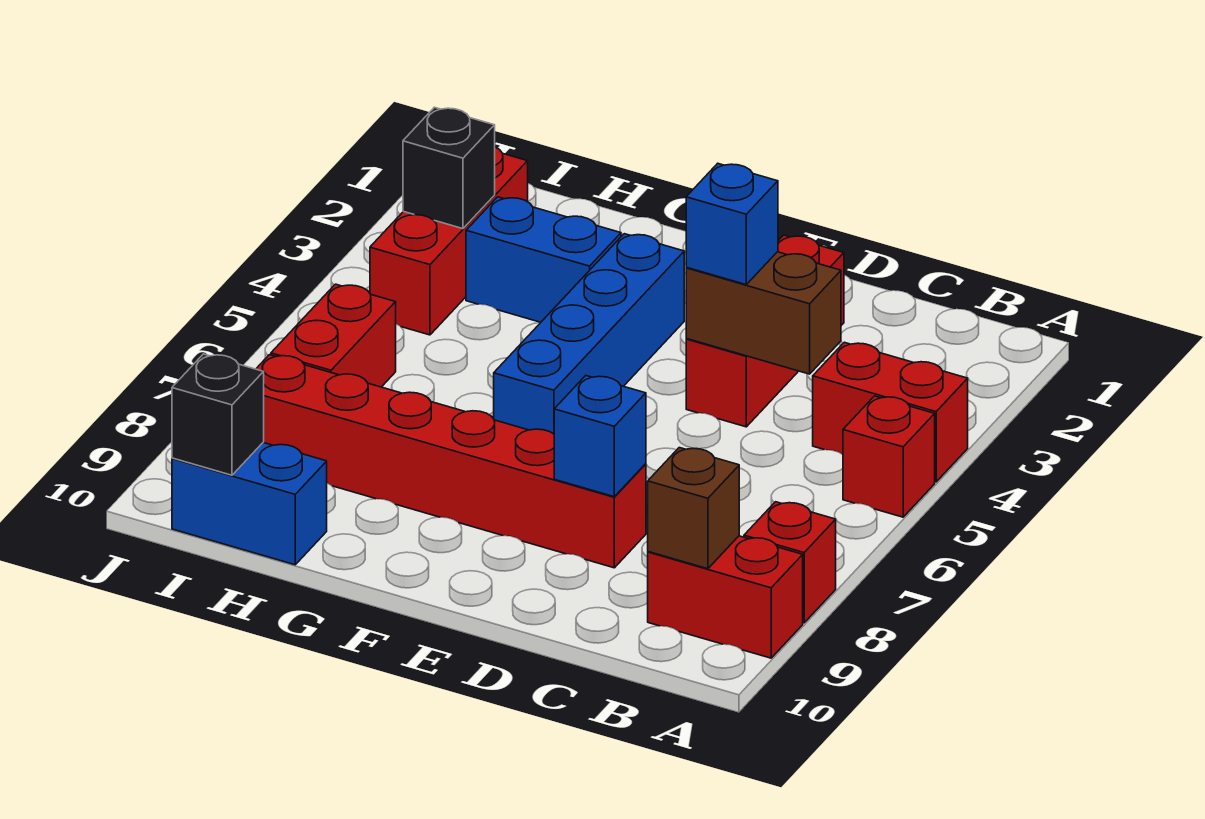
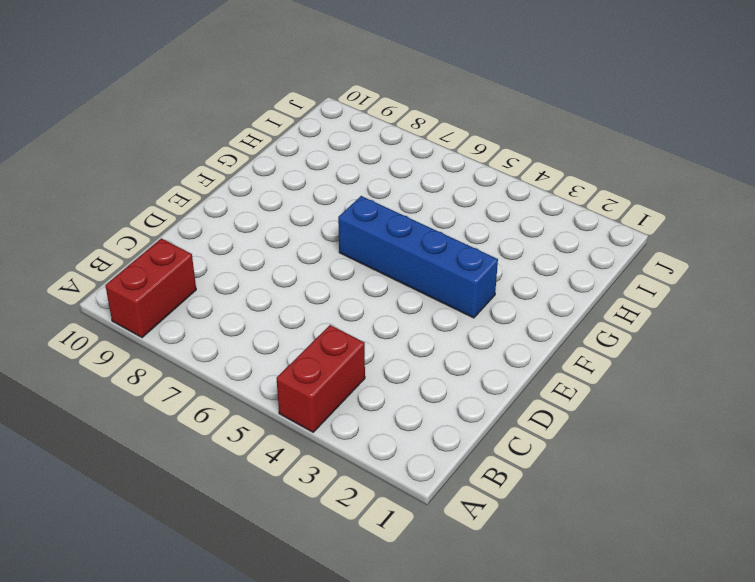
none -> red 1x1 brick [843,396,935,517]
none -> red 1x1 brick [744,502,836,623]
none -> red 1x3 brick [686,235,844,427]

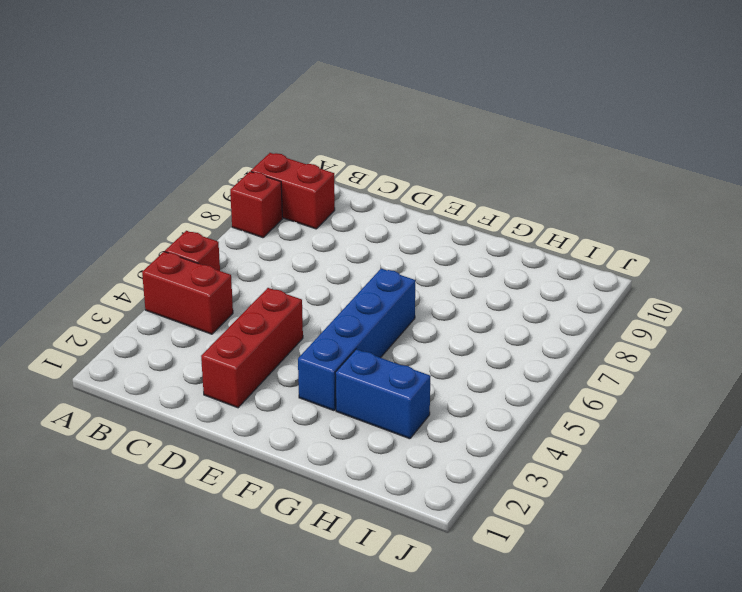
none -> red 1x6 brick [256,355,646,568]
none -> blue 1x2 brick [172,443,327,565]
none -> red 1x3 brick [370,147,528,335]

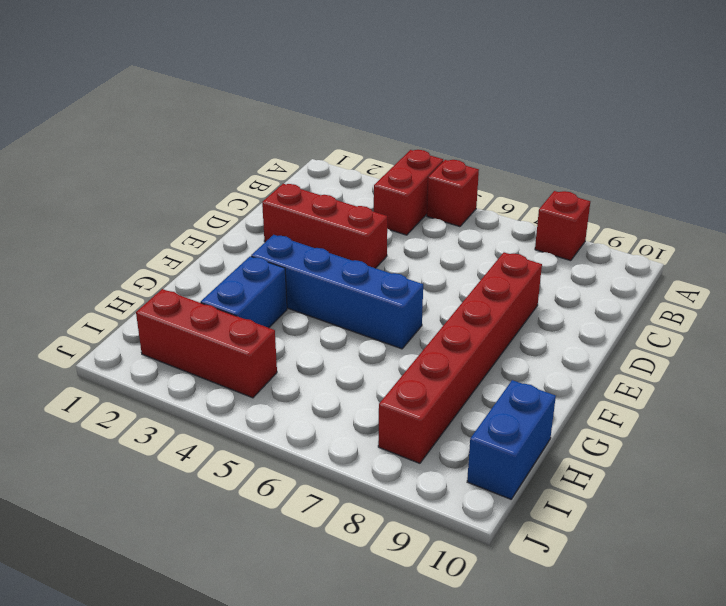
none -> red 1x2 brick [648,536,803,658]
none -> red 1x2 brick [271,284,396,387]
none -> brown 1x1 brick [648,448,739,569]

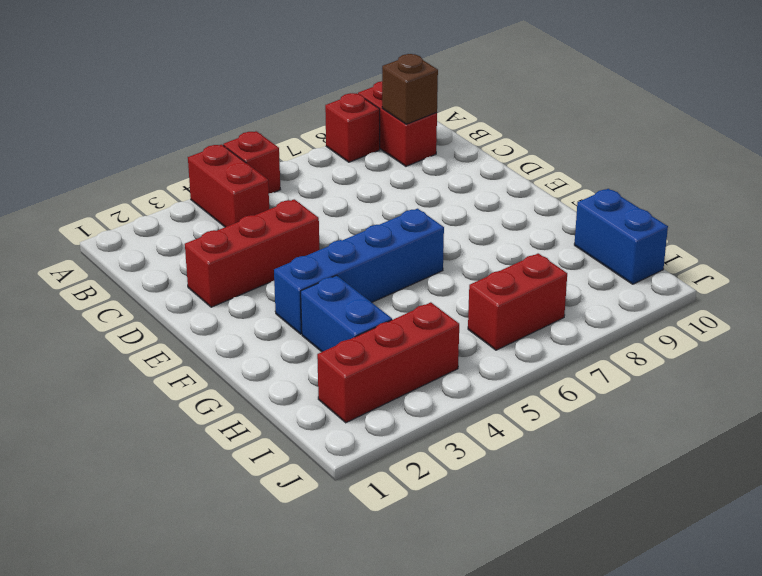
none -> red 1x6 brick [256,355,646,568]
none -> brown 1x2 brick [686,252,841,374]
none -> blue 1x1 brick [554,376,646,497]

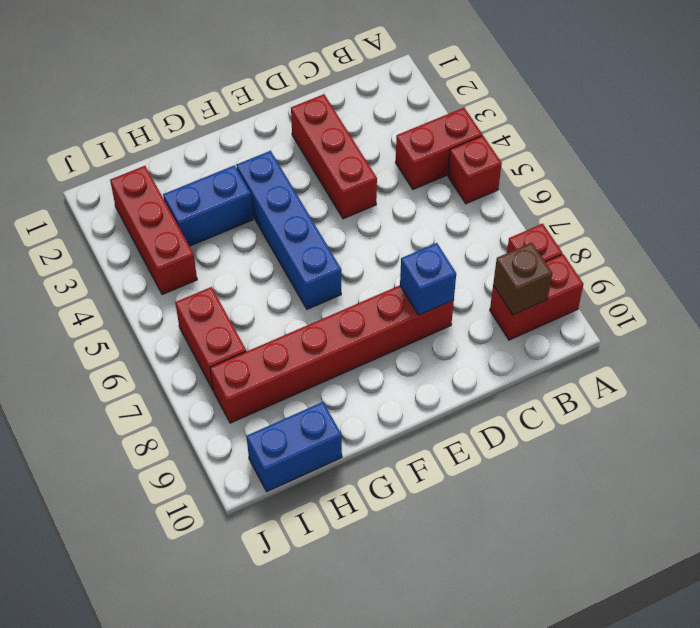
none -> brown 1x2 brick [686,252,841,374]
none -> black 1x1 brick [403,107,495,229]
none -> black 1x1 brick [172,354,264,475]

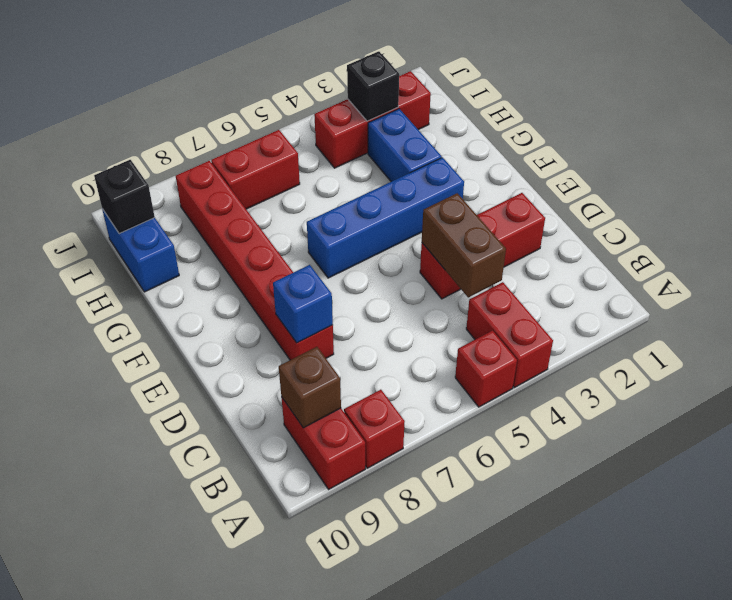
none -> blue 1x1 brick [686,163,778,285]

